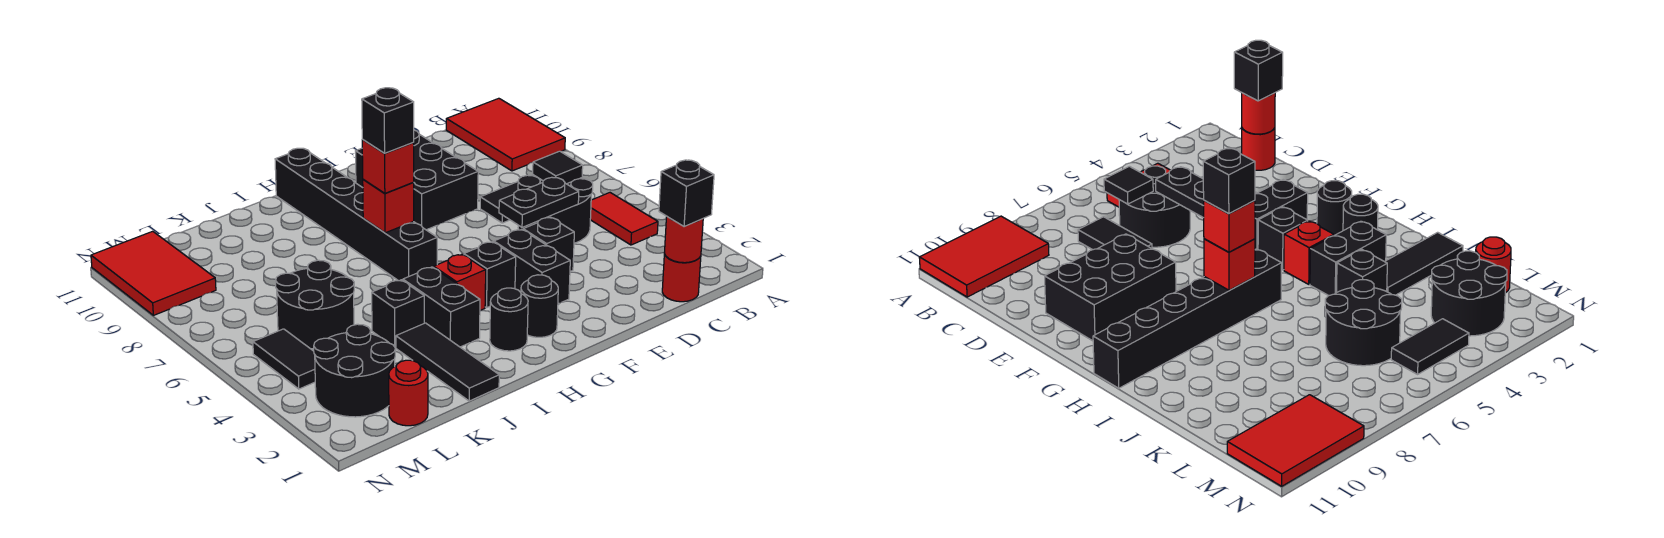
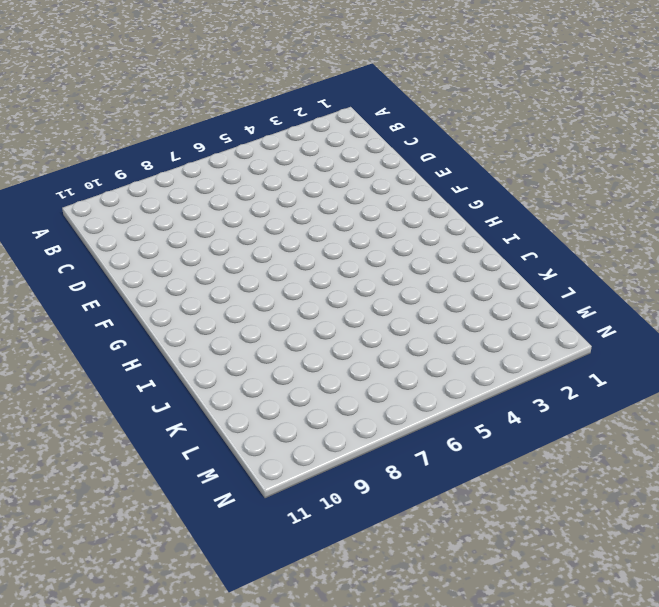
none -> red 2x3 tile [446,98,565,171]
none -> red 1x2 tile [590,193,658,245]
none -> red 1x1 round brick [662,254,701,302]

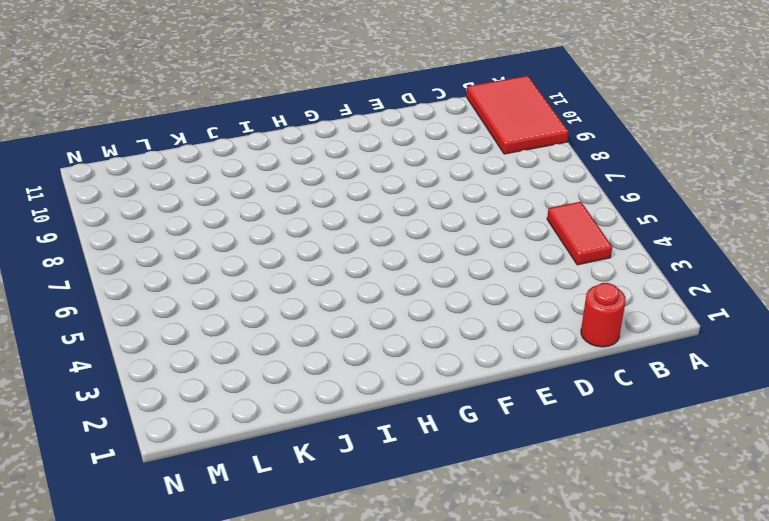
none -> black 2x2 round brick [518,175,593,243]
none -> black 1x2 tile [480,182,519,223]
none -> black 1x1 brick [523,217,574,271]

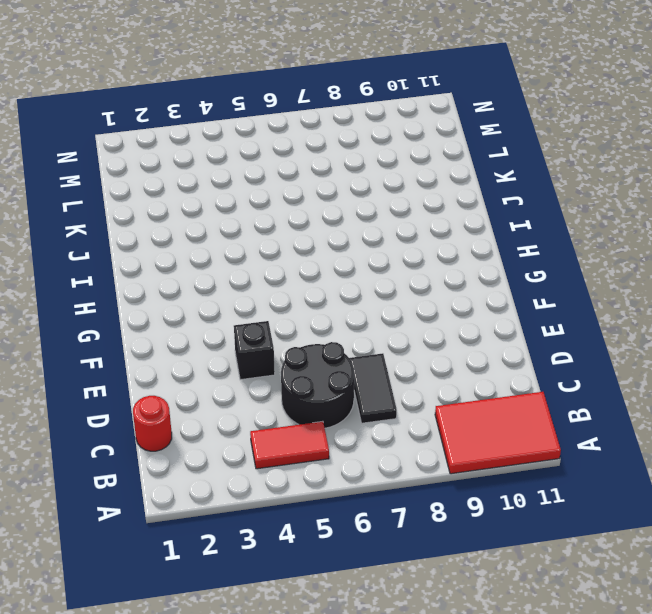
none -> black 2x3 brick [356,130,478,230]
none -> black 1x2 brick [494,229,570,304]
none -> black 1x1 round brick [521,275,558,337]

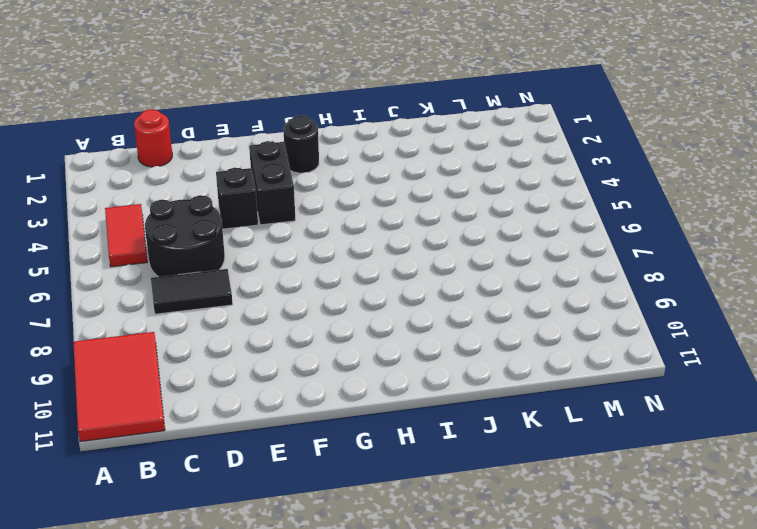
none -> black 2x3 brick [356,130,478,230]
none -> black 1x1 brick [464,242,516,308]
none -> black 1x1 round brick [490,288,528,351]

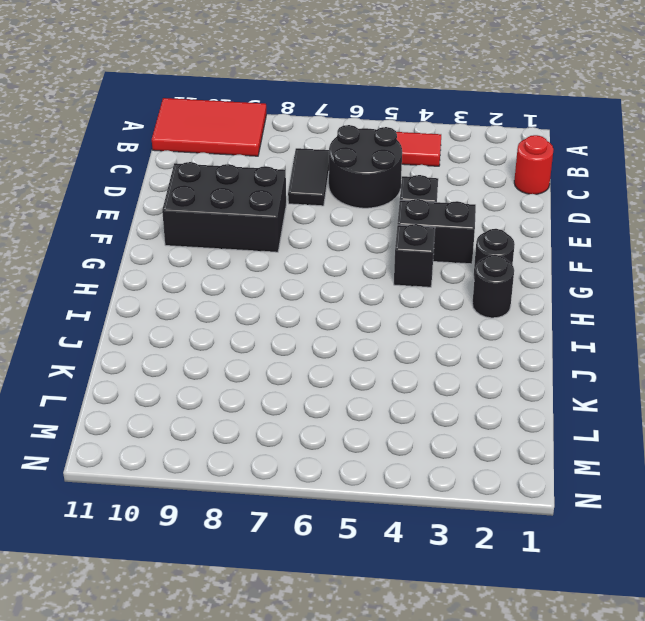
none -> red 1x1 brick [434,254,486,310]
none -> black 1x6 brick [275,148,437,281]
none -> black 1x2 brick [403,267,480,347]

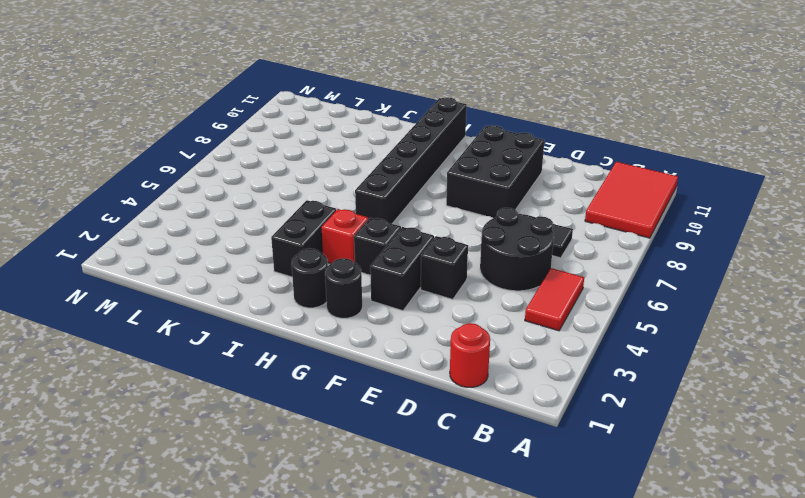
none -> black 1x3 tile [396,323,499,401]
none -> black 1x1 brick [372,280,424,347]
none -> black 2x2 round brick [276,260,354,349]

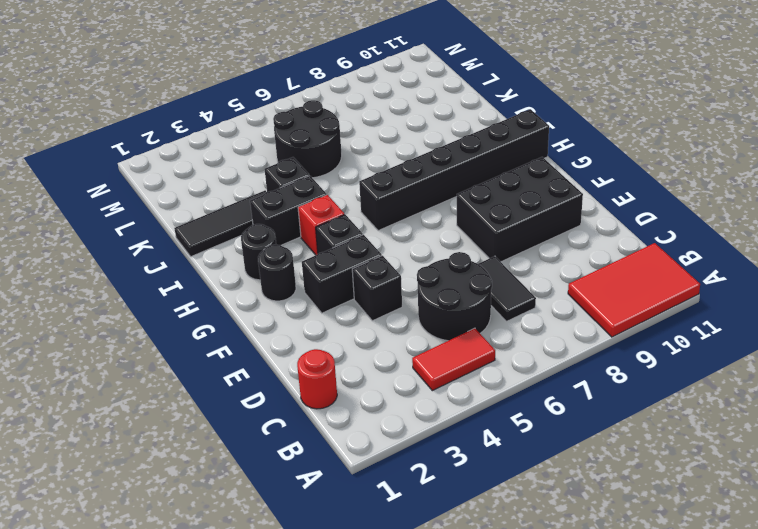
none -> red 1x1 round brick [389,360,428,426]
none -> black 2x2 round brick [314,324,395,417]
none -> black 1x2 tile [253,329,315,389]

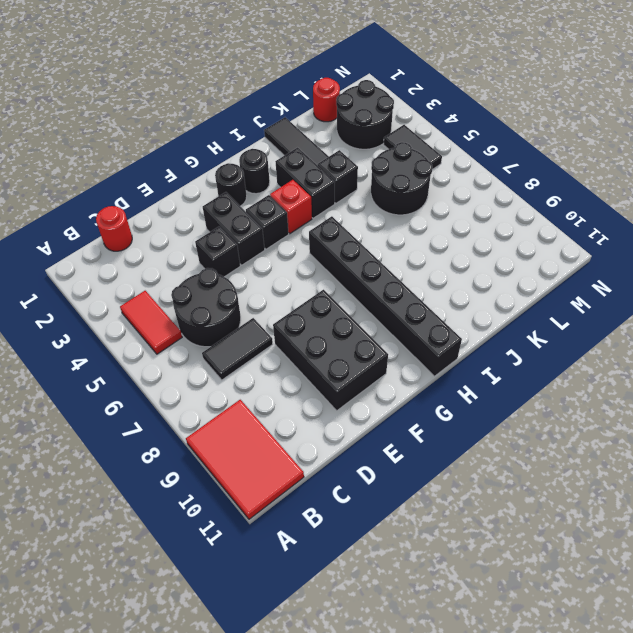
none -> red 2x3 tile [91,231,216,315]
none -> red 1x1 round brick [664,217,703,263]
none -> black 1x1 tile [533,151,583,184]

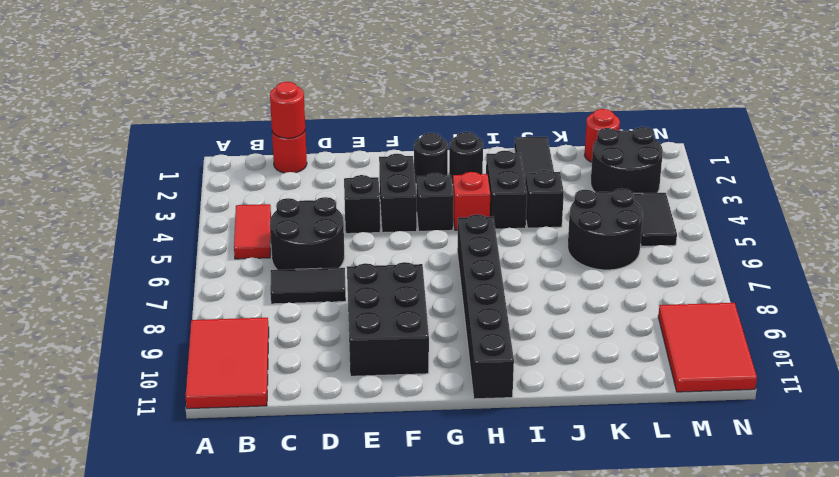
none -> black 1x1 tile [533,151,583,184]
none -> black 1x2 plate [499,177,579,227]
none -> red 1x1 brick [363,180,414,233]

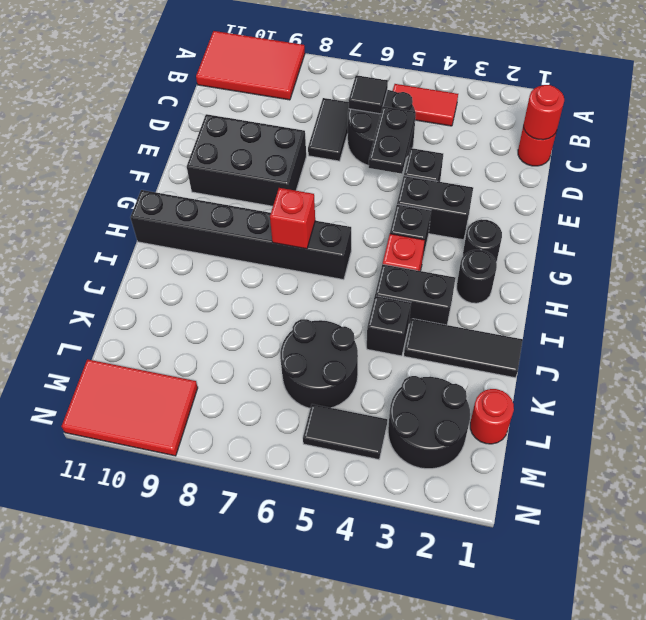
none -> black 1x1 brick [659,160,714,227]
none -> red 1x1 brick [362,140,414,193]
none -> black 1x1 brick [362,88,414,153]

